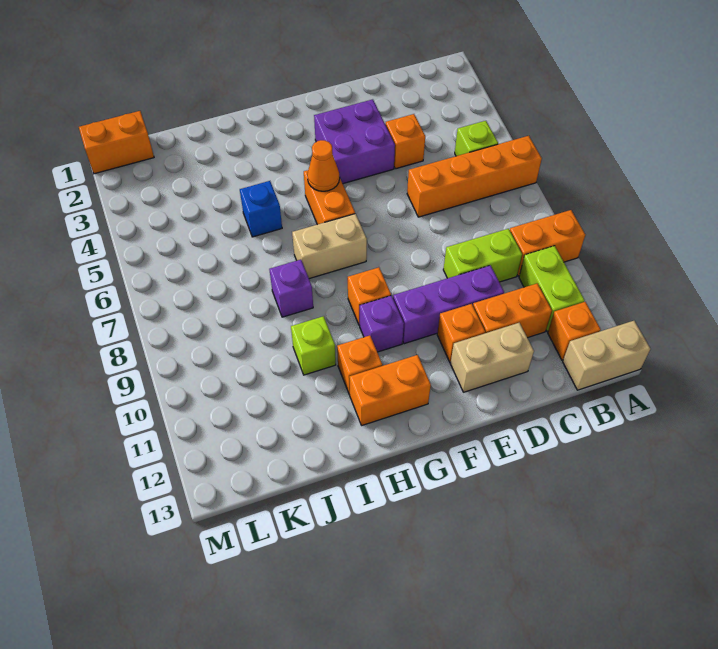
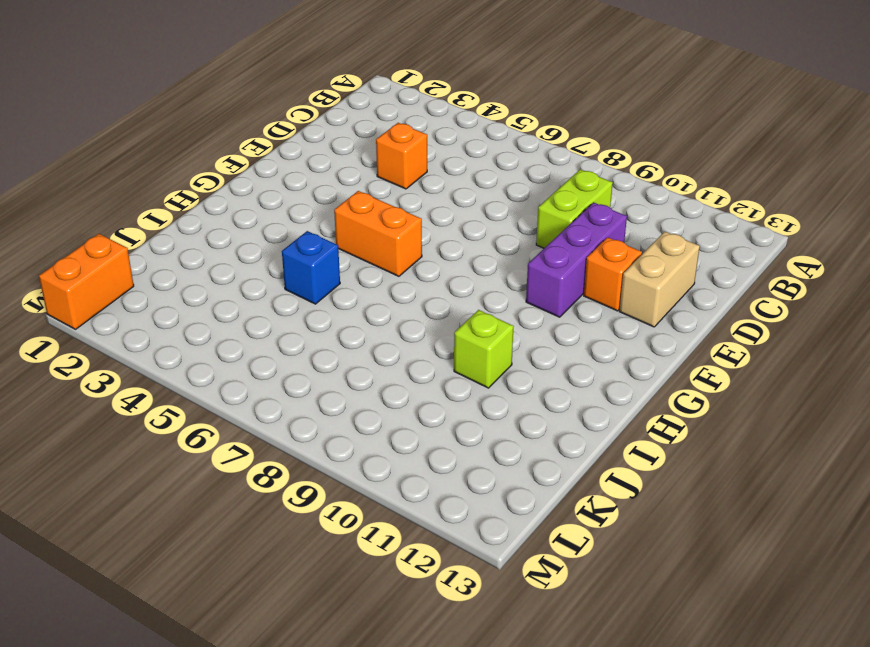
none -> orange 1x4 brick [407,136,542,217]
none -> orange 1x2 brick [510,210,585,276]
none -> tan 1x2 brick [563,321,650,390]

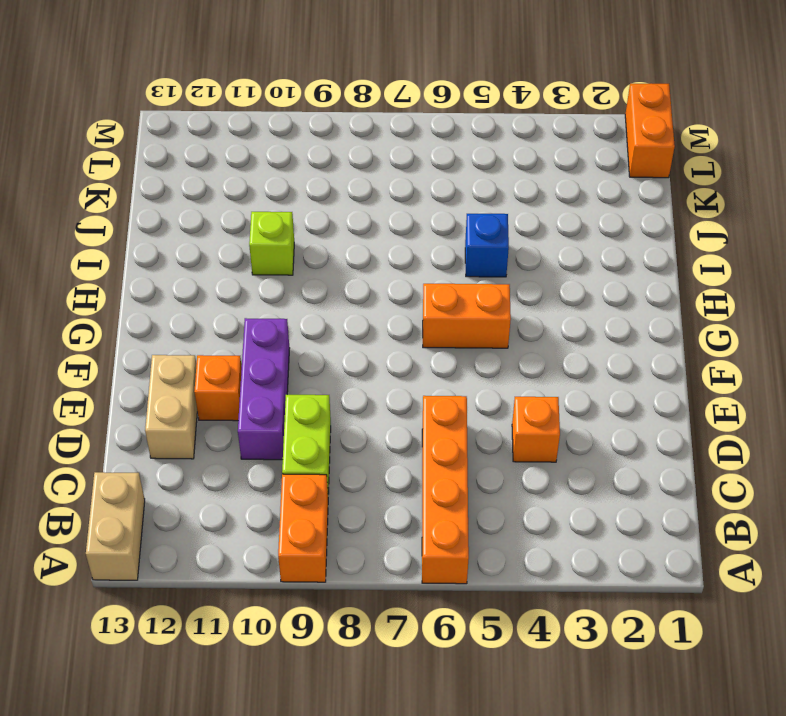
none -> lime 1x1 brick [455,121,498,156]
none -> lime 1x2 brick [519,246,584,331]
none -> orange 1x1 brick [548,302,601,360]

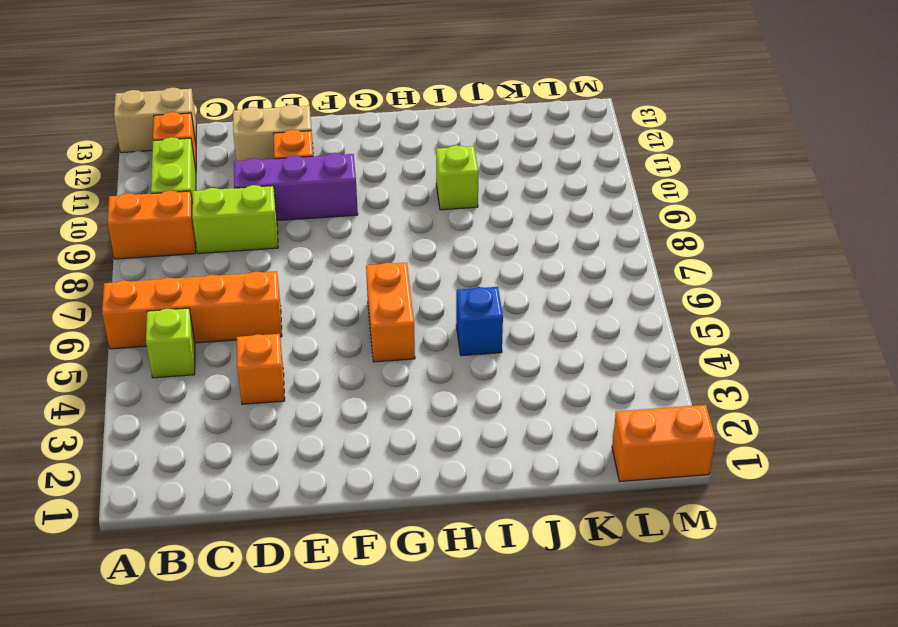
none -> orange 1x2 brick [473,283,552,338]
none -> purple 2x2 brick [314,99,395,184]
none -> tan 1x2 brick [292,214,367,279]

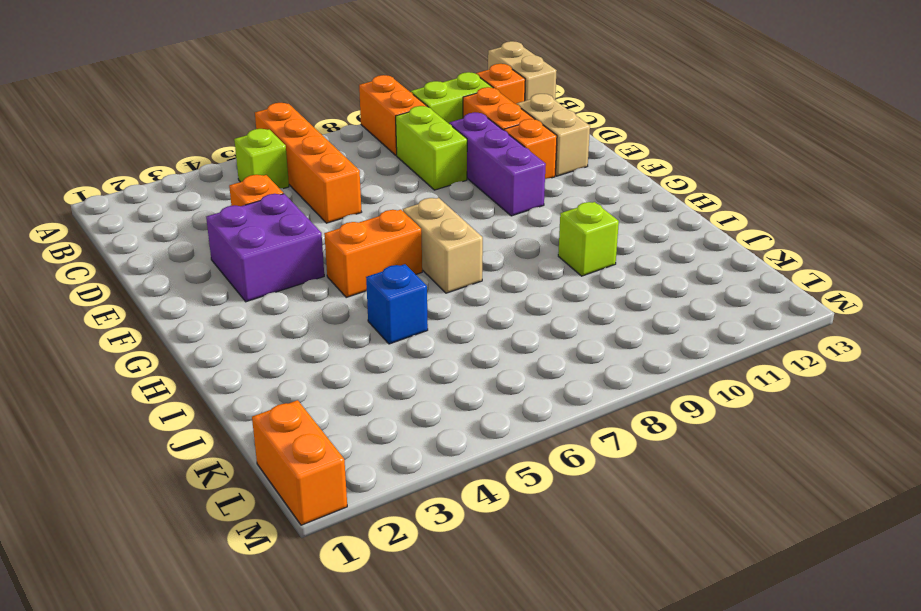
none -> orange 1x1 brick [348,267,391,325]
none -> purple 1x1 brick [360,295,404,352]
none -> orange 1x2 brick [349,355,431,425]

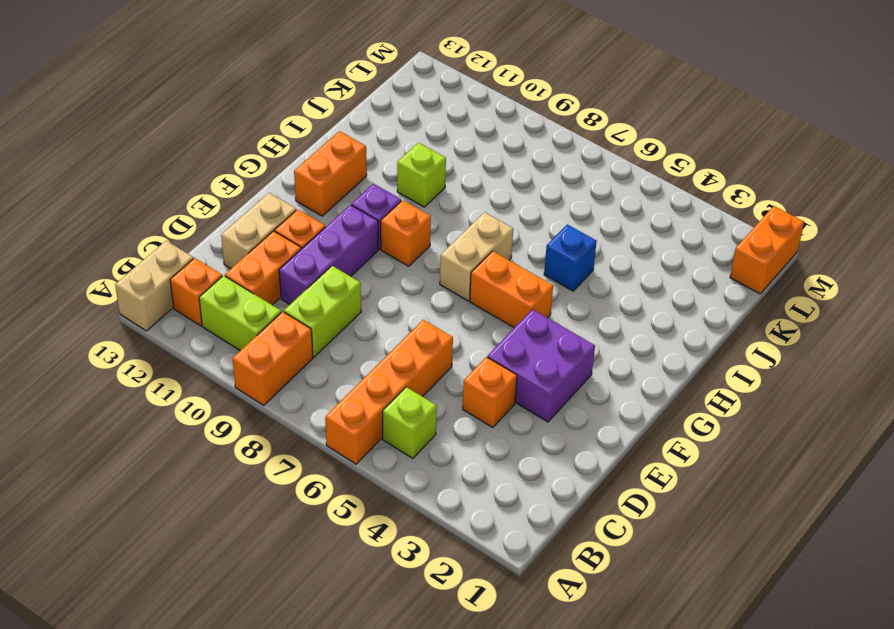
none -> orange 1x1 brick [337,335,382,394]
none -> purple 1x1 brick [269,260,313,317]
none -> orange 1x1 cone [307,140,340,191]

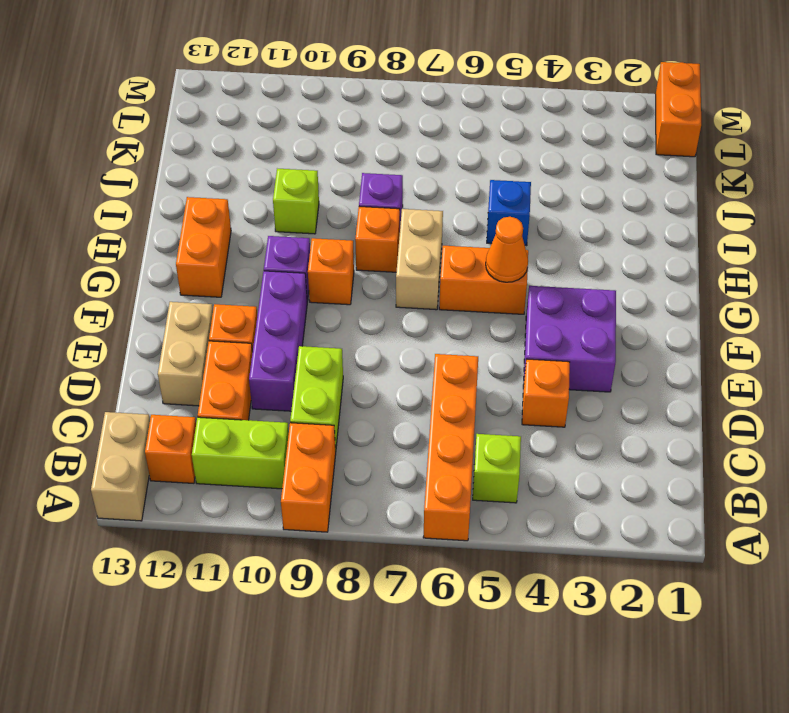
orange 1x1 brick [355,207,400,272] -> orange 1x1 brick moved to [337,335,382,394]

